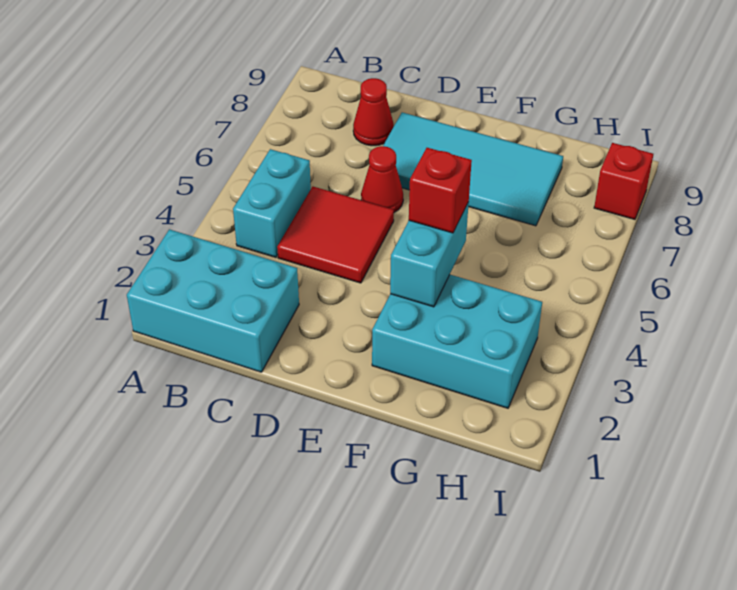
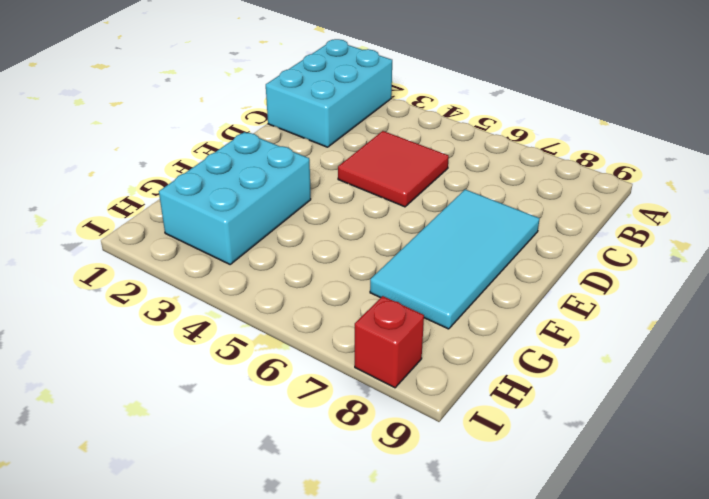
none -> cyan 1x2 brick [233,149,311,257]
none -> red 1x1 cone [353,78,394,146]

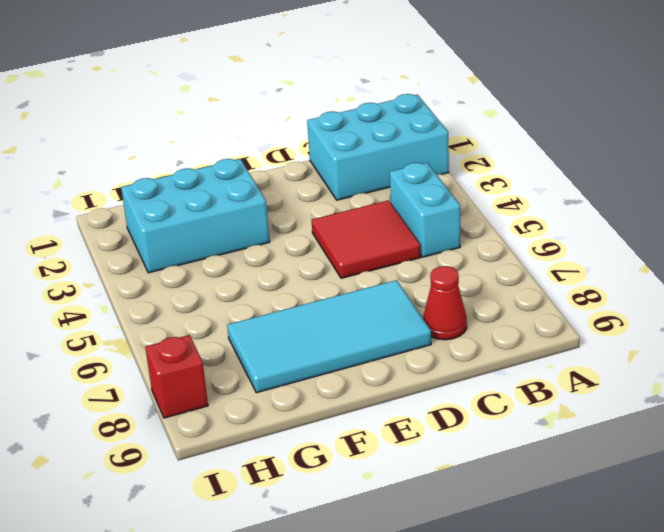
none -> red 1x1 cone [361,146,403,213]
none -> cyan 1x2 brick [390,202,469,307]

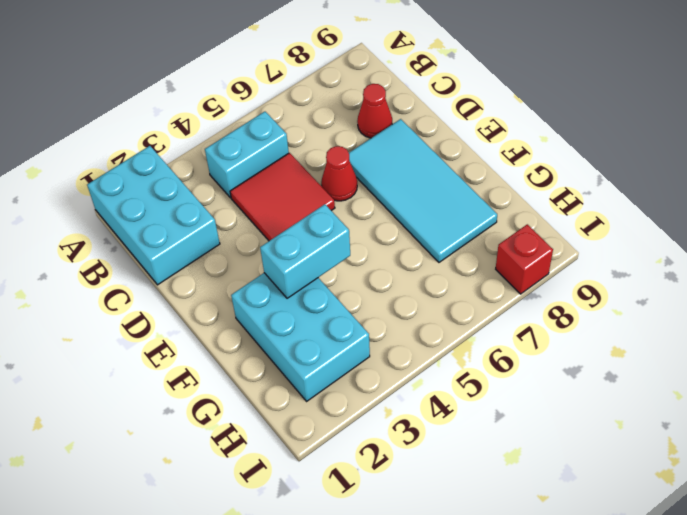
none -> red 1x1 brick [409,148,472,233]

